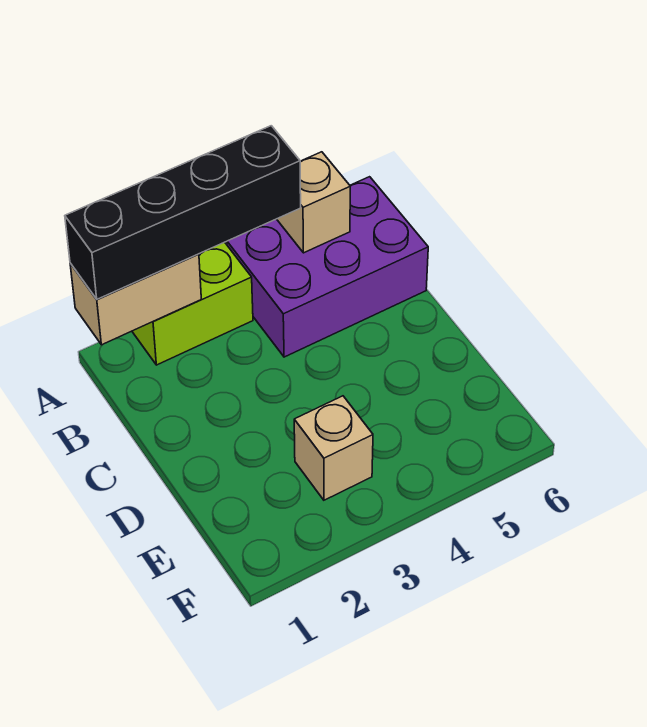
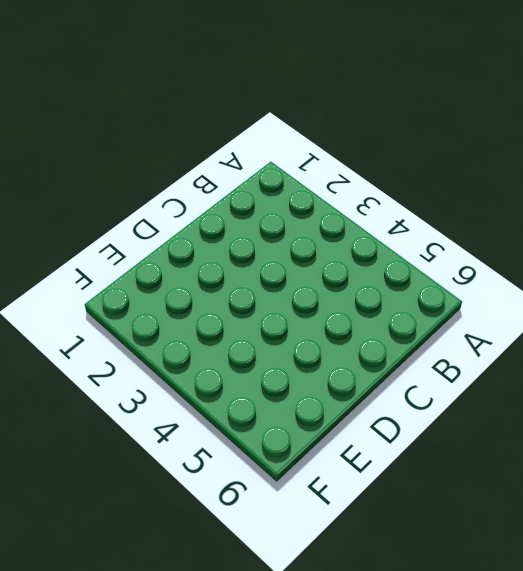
none -> lime 1x2 brick [132,242,253,365]
none -> purple 2x3 brick [227,177,428,357]

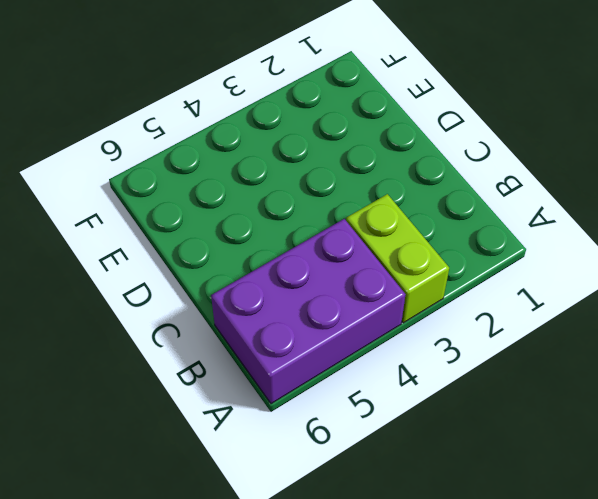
lime 1x2 brick [346,194,449,323] -> lime 1x2 brick turned to [132,242,253,365]
none -> tan 1x1 brick [294,396,373,500]
none -> tan 1x2 brick [70,254,201,345]

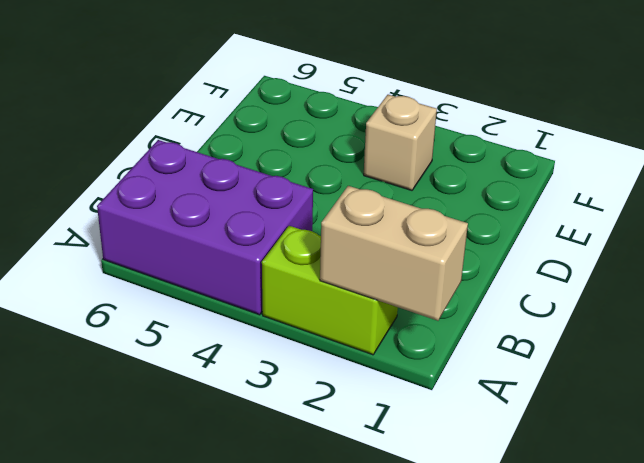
none -> tan 1x1 brick [277,152,350,253]
none -> black 1x4 brick [65,126,301,299]

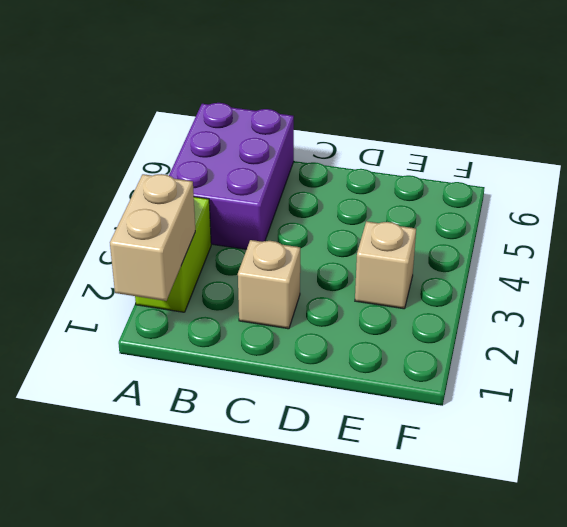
tan 1x1 brick [238,240,300,329] -> tan 1x1 brick moved to [277,152,350,253]
none -> black 1x4 brick [65,126,301,299]

